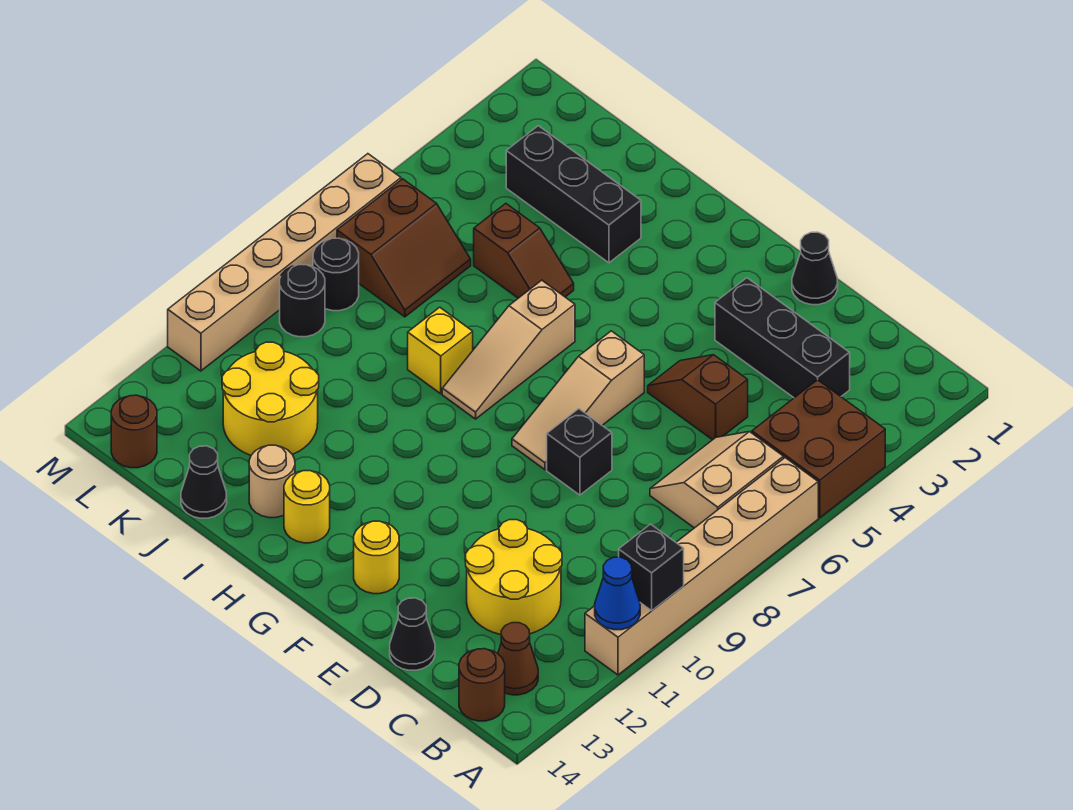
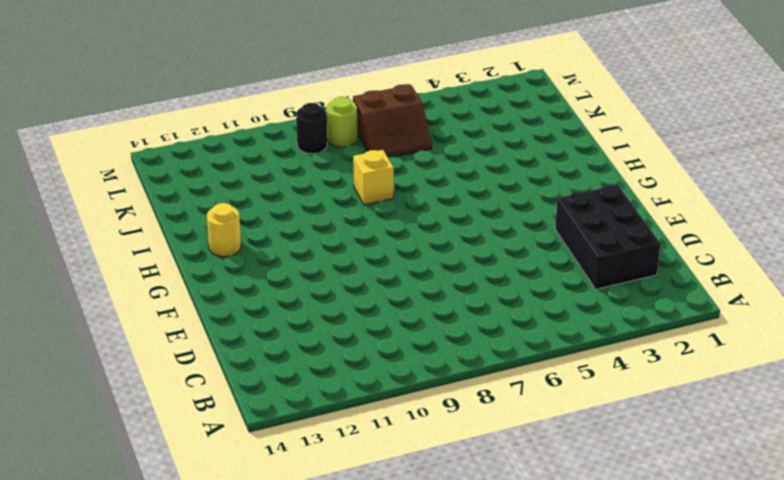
black 2x3 brick [555,185,660,289] -> black 1x3 brick [715,278,850,398]
lime 1x1 round brick [327,97,357,147] -> black 1x1 round brick [313,238,359,311]
none -> brown 2x2 brick [752,380,885,518]
none -> tan 1x6 brick [585,458,818,675]
none -> tan 2x2 slope [650,432,783,528]

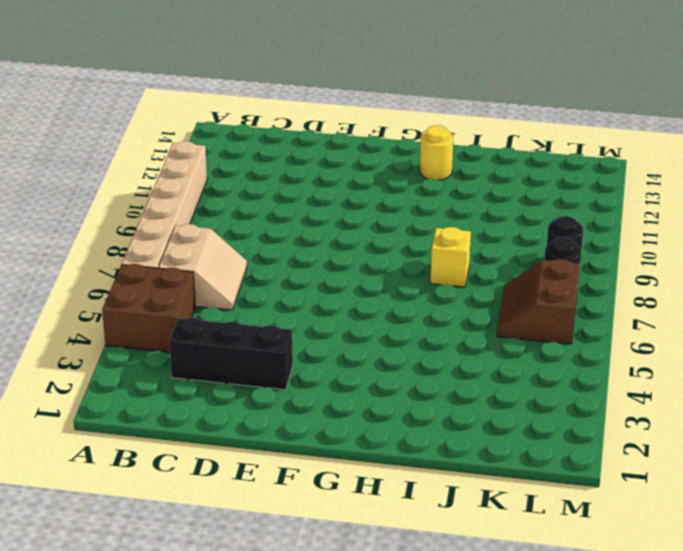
none -> brown 1x1 cone [498,623,538,695]
none -> brown 1x1 round brick [459,649,505,721]
none -> yellow 2x2 round brick [465,520,562,635]

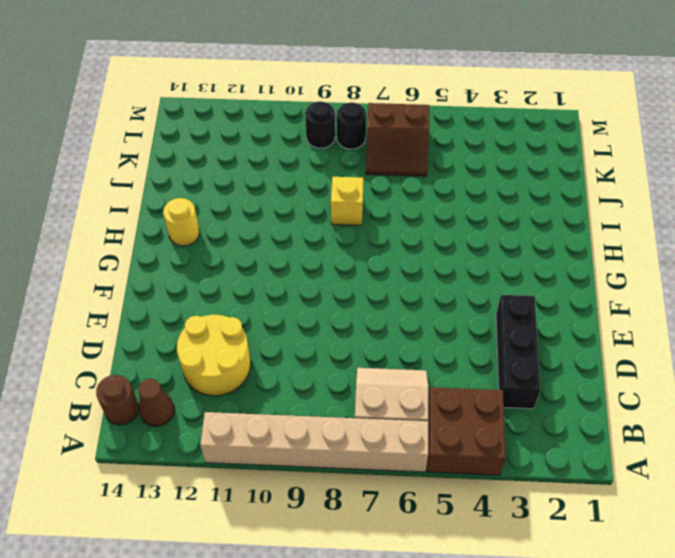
none -> brown 1x2 slope [648,355,748,440]
none -> black 1x1 cone [390,598,435,670]
none -> black 1x1 cone [792,232,838,305]

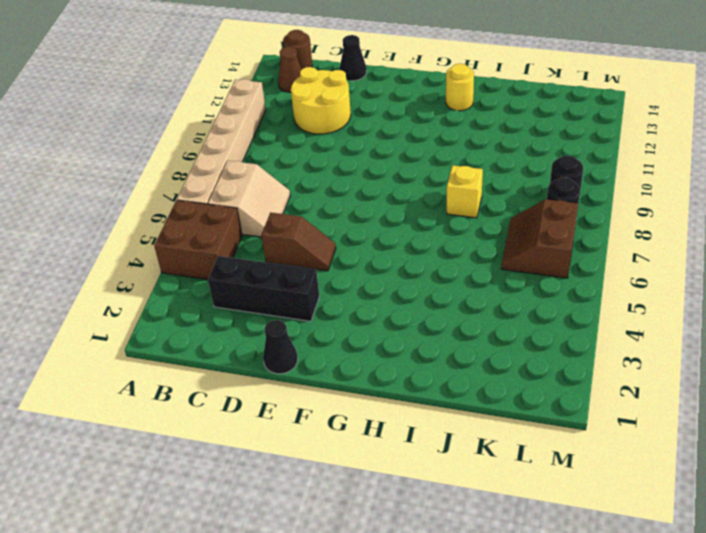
none -> black 1x1 brick [547,409,612,495]
none -> tan 1x3 slope [512,331,644,470]
none -> yellow 1x1 round brick [354,521,399,594]

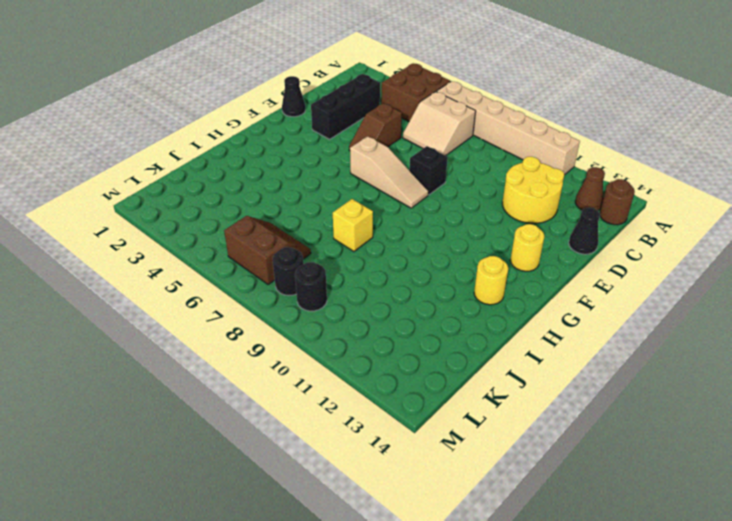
none -> tan 1x3 slope [442,280,575,419]
none -> black 1x3 brick [506,126,641,263]
none -> brown 1x2 slope [474,204,574,298]

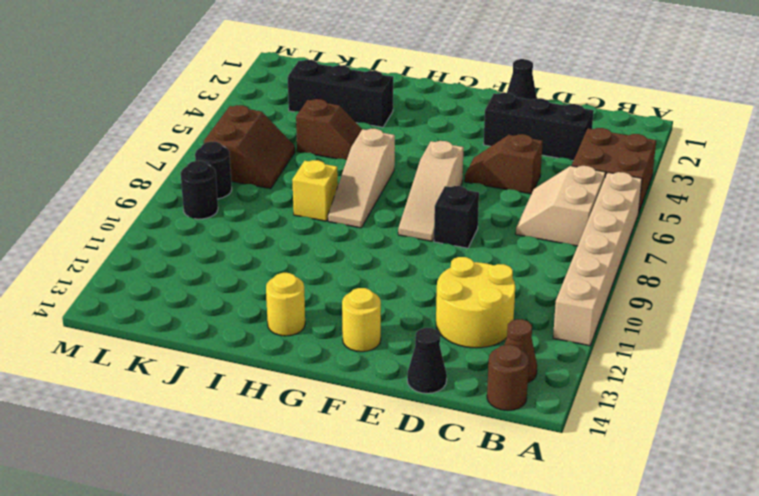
none -> tan 1x1 round brick [249,445,295,518]
none -> yellow 2x2 round brick [222,342,319,455]
none -> black 1x1 cone [181,446,227,518]

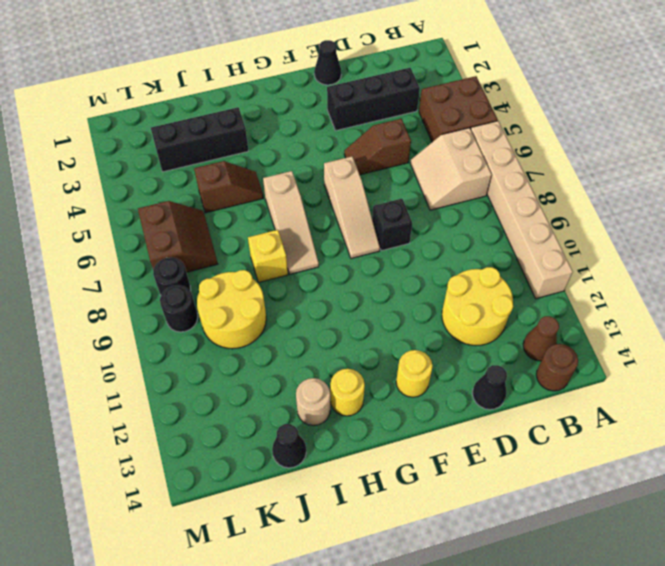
yellow 2x2 round brick [197,270,266,349] -> yellow 2x2 round brick moved to [222,342,319,455]
none -> brown 1x1 round brick [111,395,157,468]
none -> tan 1x6 brick [168,154,401,371]
none -> black 1x1 brick [619,524,684,610]

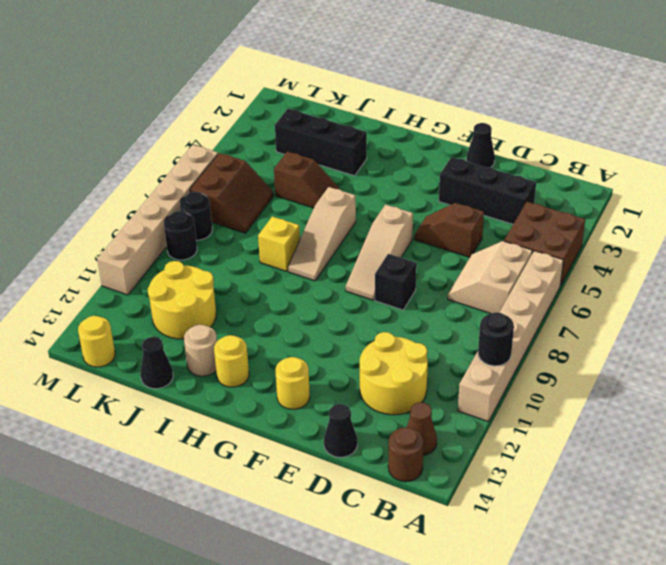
black 1x1 round brick [478,312,514,366] -> black 1x1 brick [619,524,684,610]
yellow 1x1 round brick [78,316,115,367] -> brown 1x1 round brick [111,395,157,468]
none -> blue 1x1 cone [595,557,640,630]

